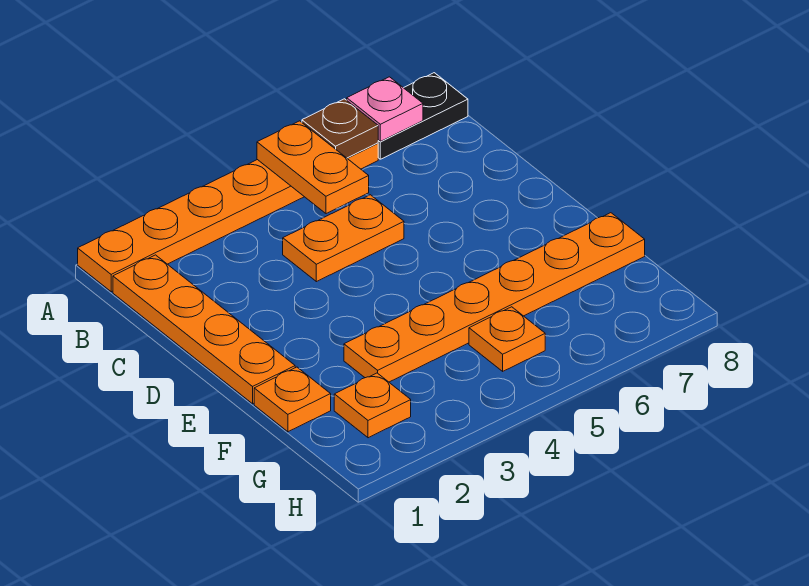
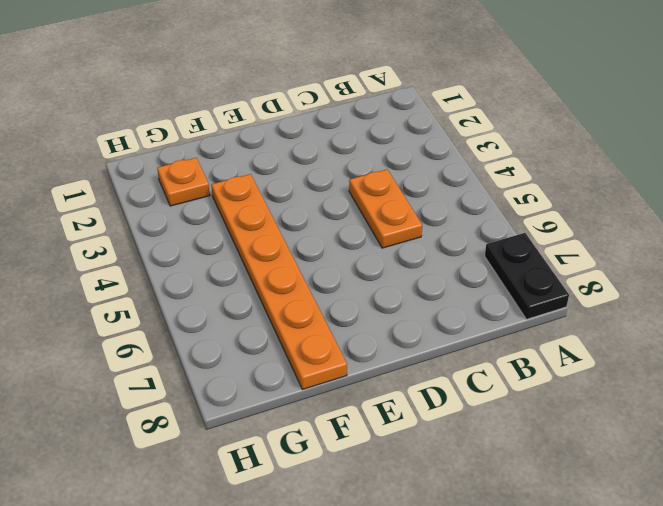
none -> orange 1x6 plate [78,143,378,292]
none -> orange 1x4 plate [113,255,295,404]

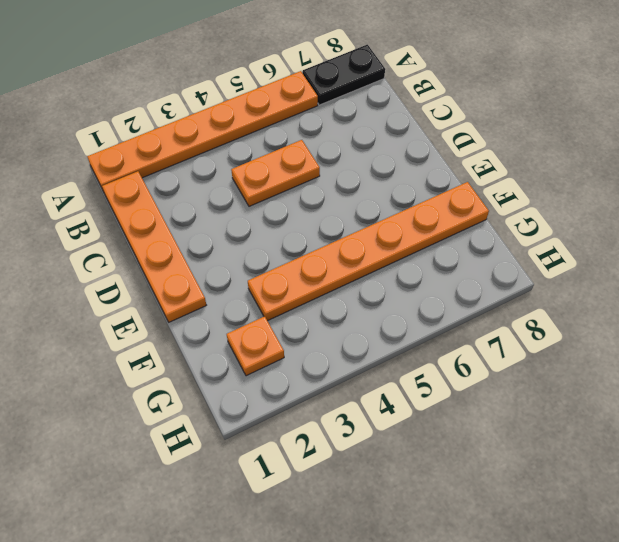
none -> orange 1x1 plate [254,367,331,432]
none -> orange 1x1 plate [469,307,545,371]

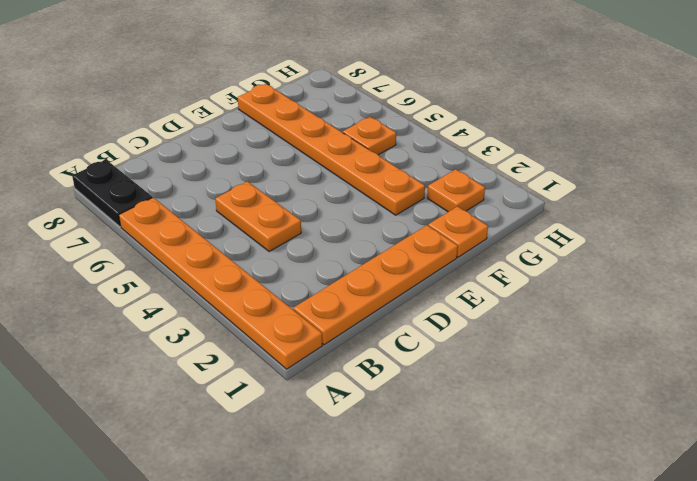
none -> orange 1x2 plate [257,121,369,214]
none -> brown 1x1 plate [302,99,378,158]

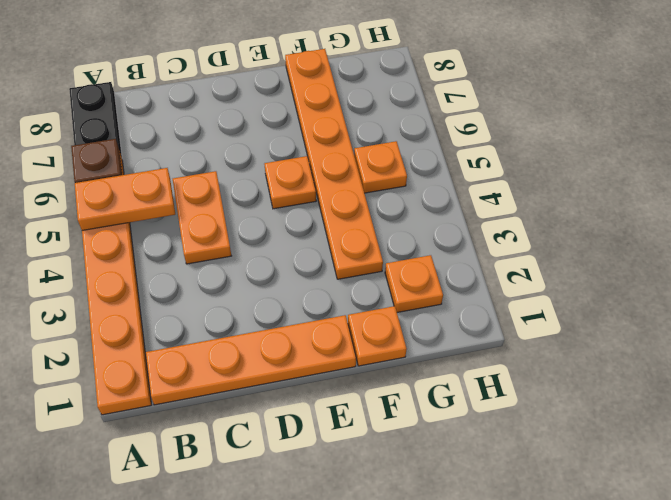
orange 1x1 plate [264,156,316,209] -> none
none -> pink 1x1 plate [347,77,423,141]

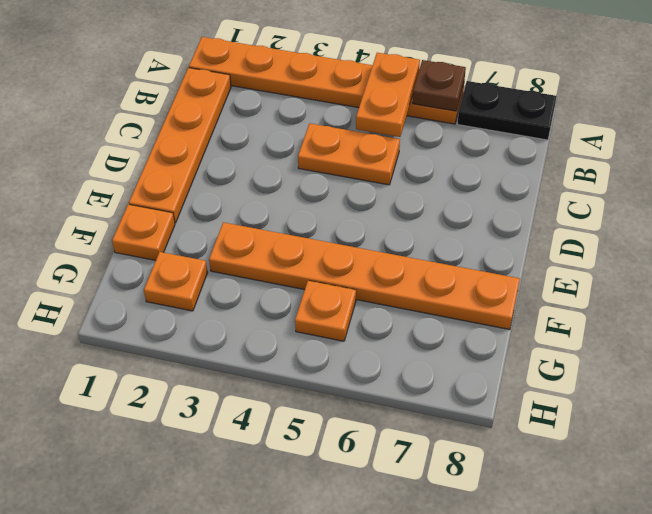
none -> pink 1x1 plate [347,77,423,141]

